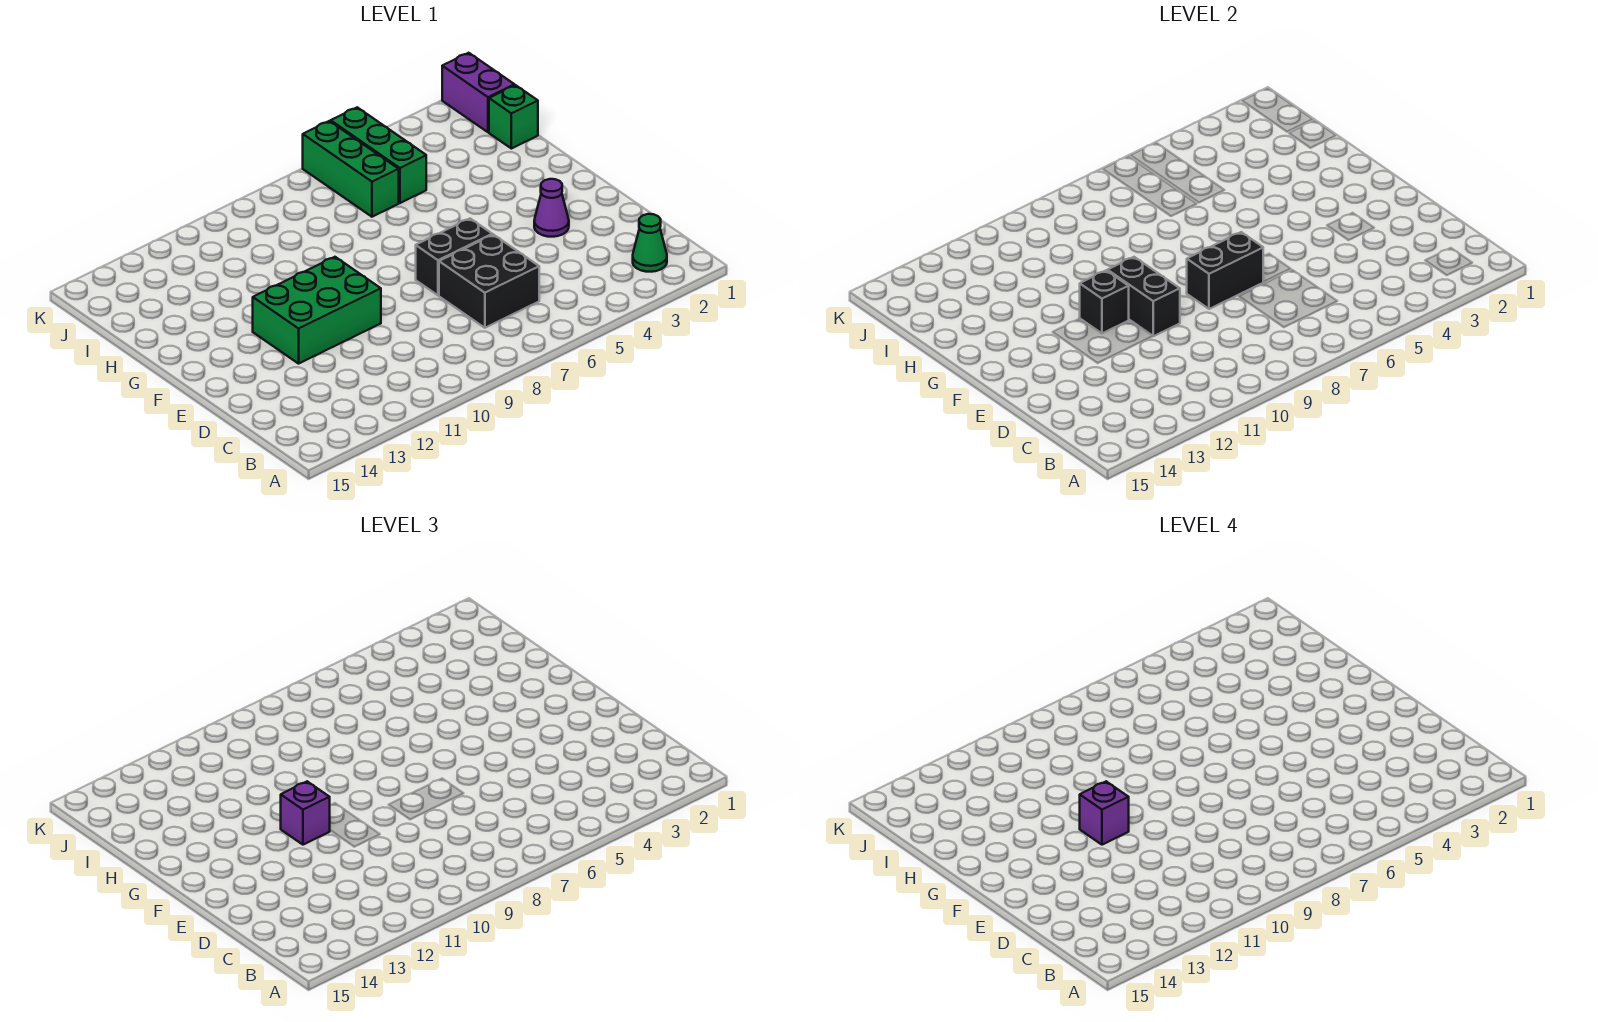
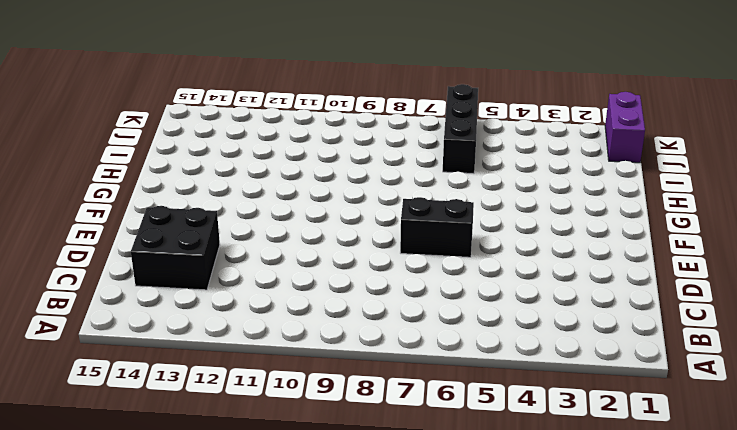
black 2x2 brick [131,206,220,290] -> black 2x2 brick moved to [439,235,539,328]
black 1x3 brick [443,84,478,174] -> green 1x3 brick [303,121,399,217]
none -> green 1x1 cone [633,214,667,272]
none -> purple 1x1 cone [534,179,569,237]
none -> green 2x3 brick [253,257,381,364]

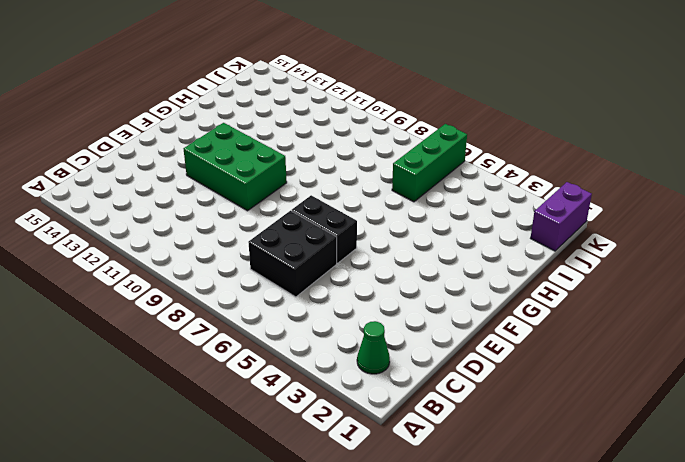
none -> purple 1x1 cone [534,179,569,237]
none -> green 1x1 brick [489,85,538,149]
none -> green 1x3 brick [331,107,426,203]

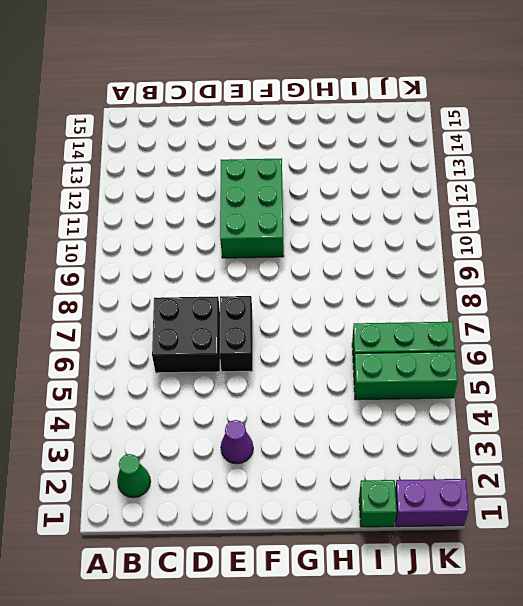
none -> black 1x2 brick [1187,232,1263,309]
none -> black 1x2 brick [1108,257,1180,336]
none -> black 1x1 brick [1080,270,1129,333]

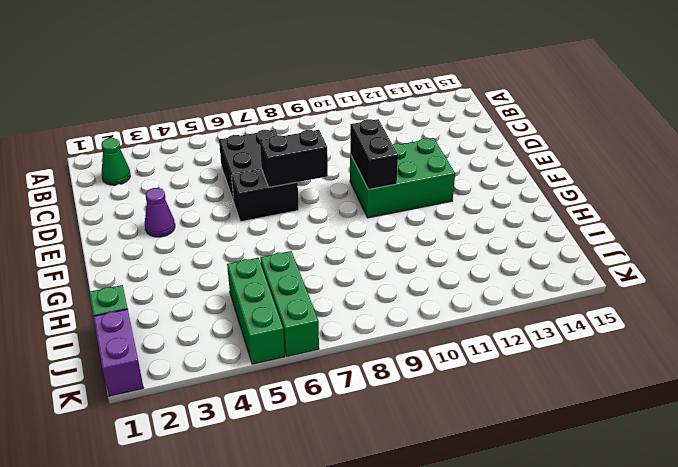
none -> black 1x1 brick [1080,270,1129,333]
none -> purple 1x1 brick [281,781,330,845]
none -> purple 1x1 brick [1080,781,1129,845]

